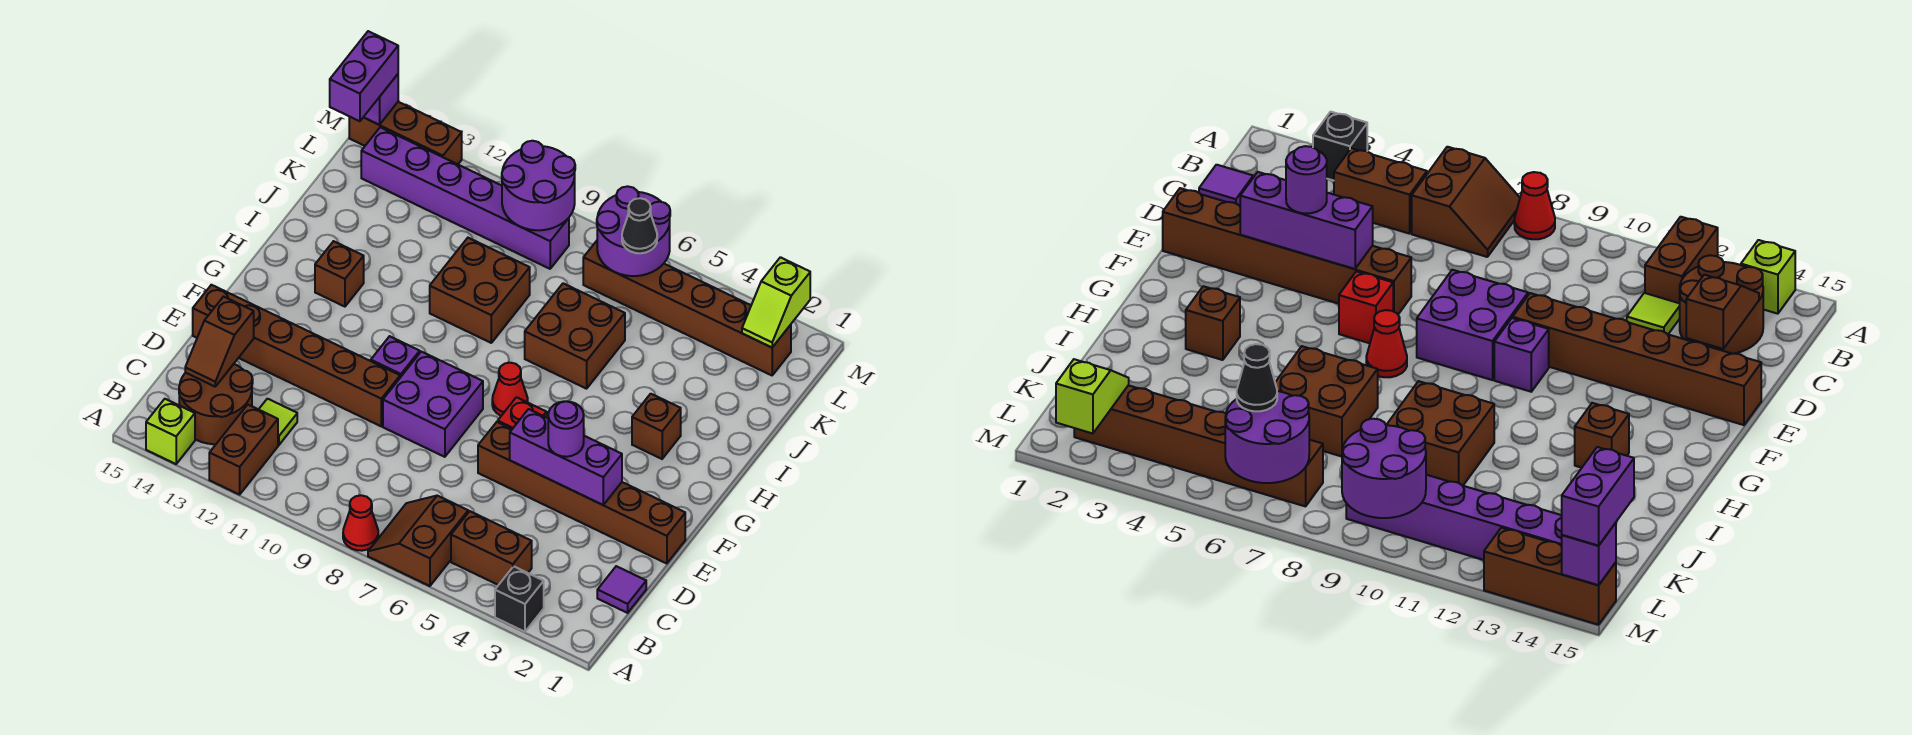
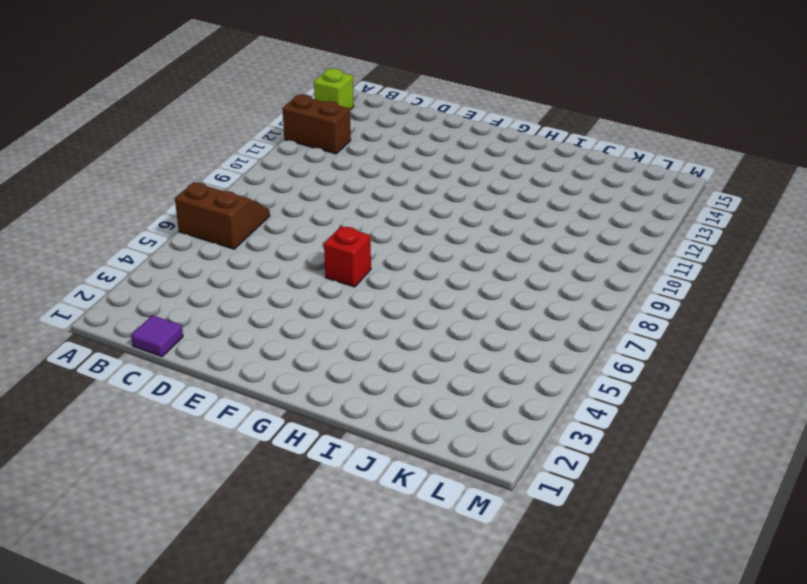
none -> black 1x1 brick [495,566,544,632]
none -> red 1x1 cone [343,495,378,551]
none -> brown 1x2 brick [451,511,532,585]
none -> brown 2x2 round brick [179,364,253,444]

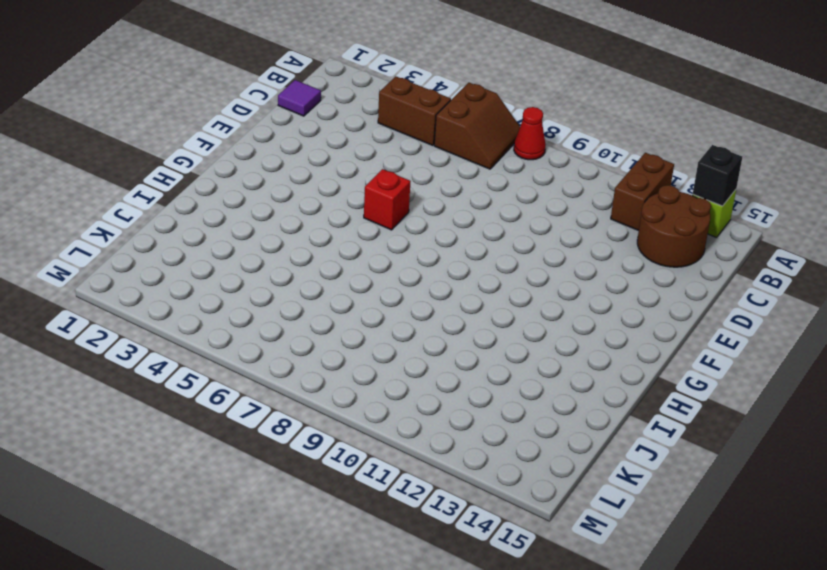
black 1x1 brick [693,145,742,206] -> black 1x1 brick moved to [495,566,544,632]
none -> lime 1x1 tile [259,399,297,445]
none -> brown 1x6 brick [478,422,685,564]
none -> purple 2x2 brick [383,352,483,457]
none -> brown 1x6 brick [193,285,400,426]

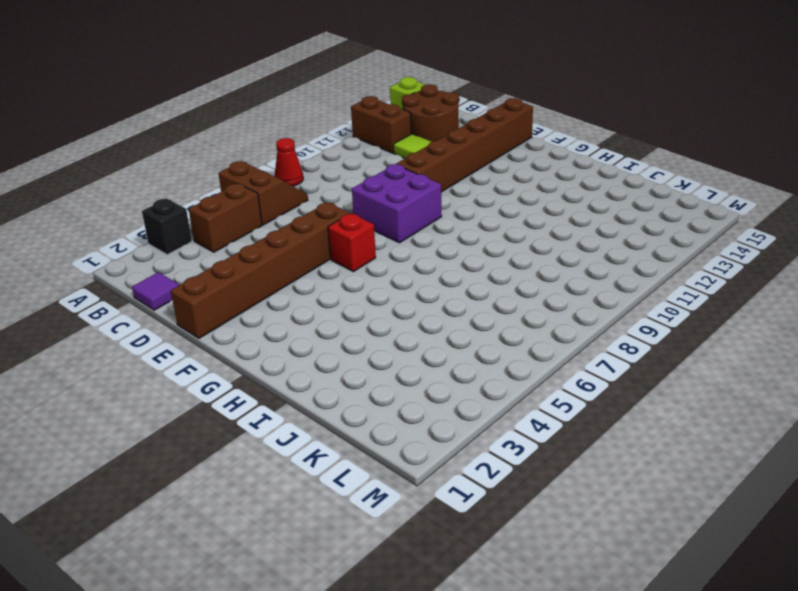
none -> purple 1x1 brick [371,336,420,377]
none -> red 1x1 cone [492,363,528,416]
none -> brown 1x1 brick [632,394,681,459]
none -> brown 1x1 brick [315,241,364,307]

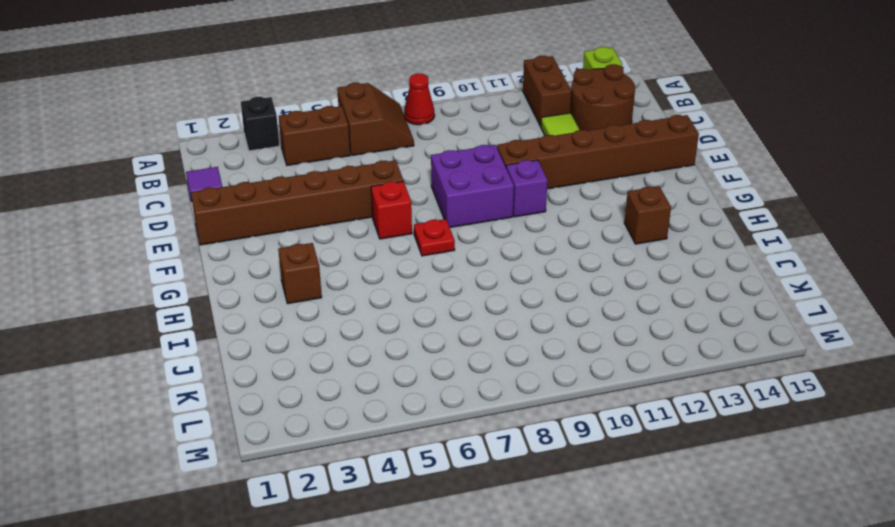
red 1x1 plate [414,219,455,256] -> red 1x1 cone [492,363,528,416]
none -> brown 2x2 brick [525,283,625,389]
none -> brown 2x2 brick [430,238,530,343]
none -> brown 1x6 brick [583,241,791,375]
none -> purple 1x6 brick [361,127,569,269]

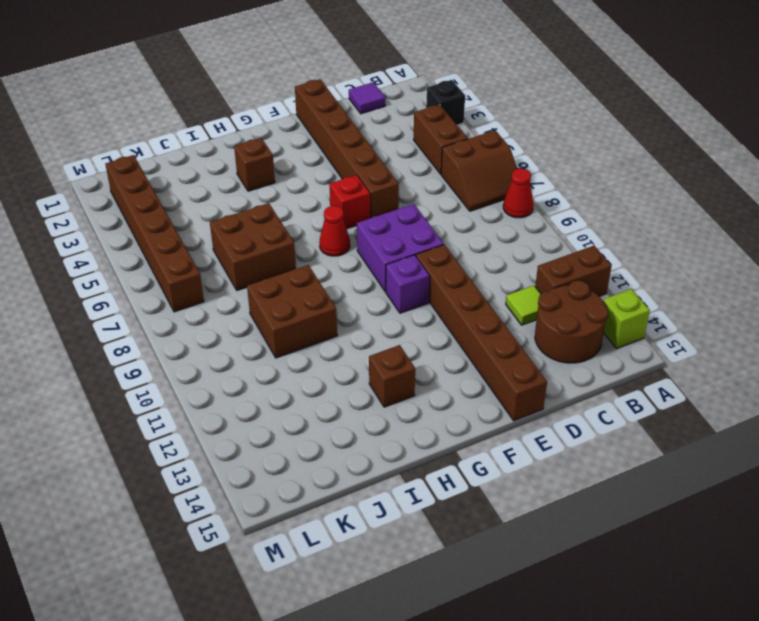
none -> purple 1x6 brick [361,127,569,269]
none -> brown 1x3 brick [349,102,462,164]
none -> brown 1x2 slope [185,297,254,386]
none -> purple 1x3 brick [510,409,622,505]

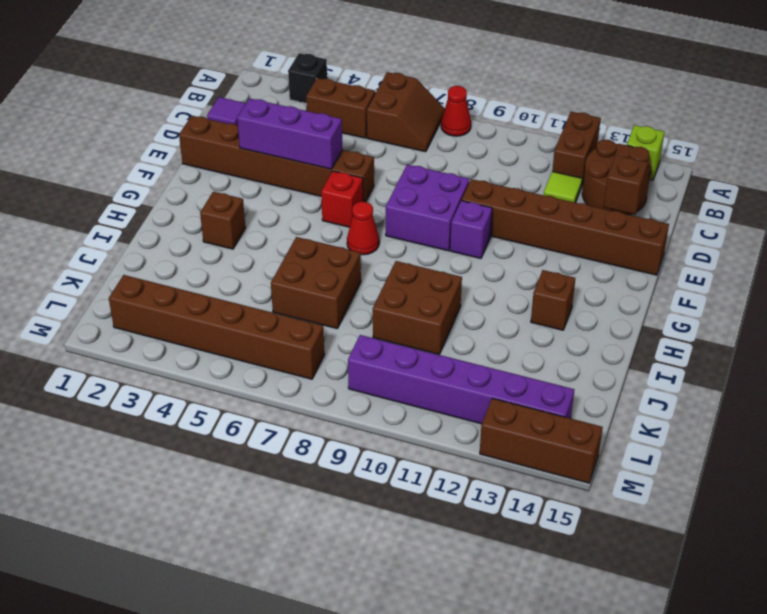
none -> lime 1x2 slope [742,257,810,348]
none -> purple 2x2 round brick [597,186,670,276]
none -> purple 2x2 round brick [502,141,575,230]
none -> purple 1x1 brick [364,74,398,125]

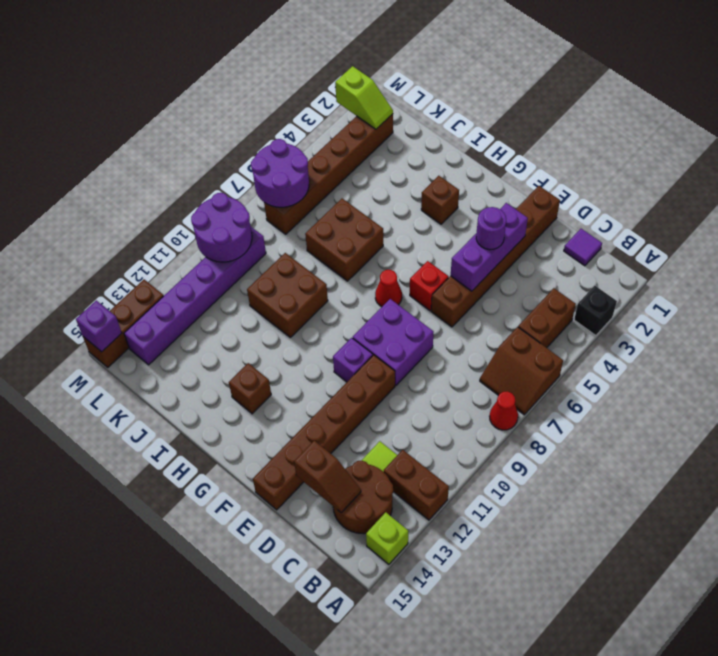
none -> black 1x1 cone [622,198,657,253]
none -> purple 1x2 brick [330,31,398,121]

